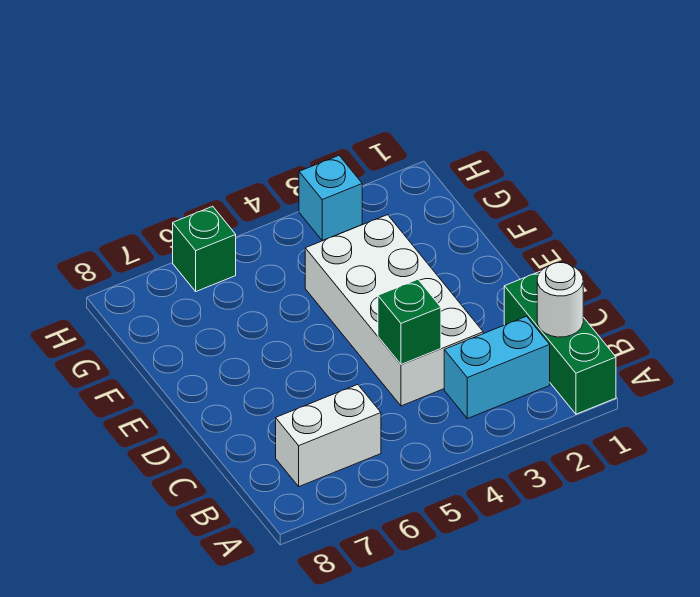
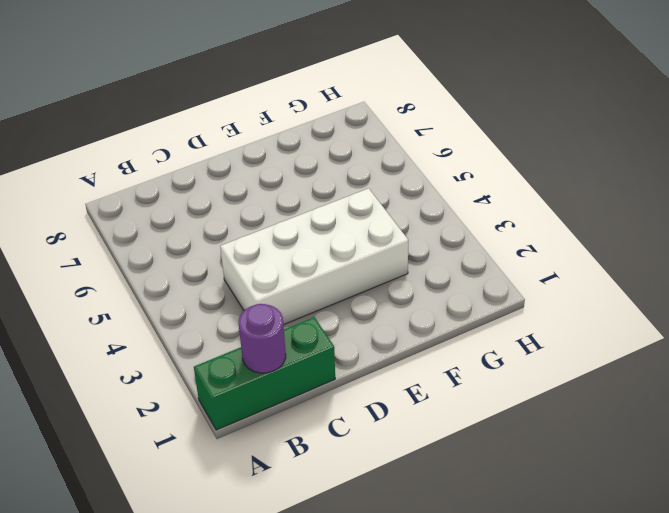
purple 1x1 round brick [239,304,286,373] -> white 1x1 round brick [537,263,583,337]
none -> cyan 1x2 brick [444,316,550,419]
none -> white 1x2 brick [276,384,381,486]

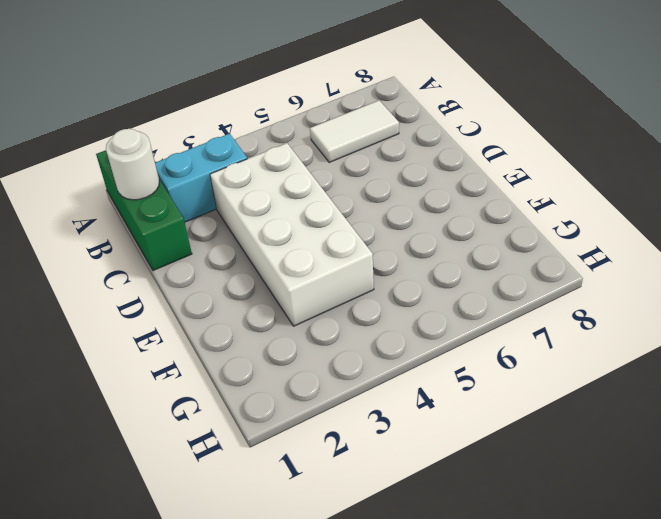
white 1x2 tile [310,100,399,162] -> white 1x2 brick [276,384,381,486]
none -> cyan 1x1 brick [299,156,362,241]
none -> green 1x1 brick [173,206,236,291]

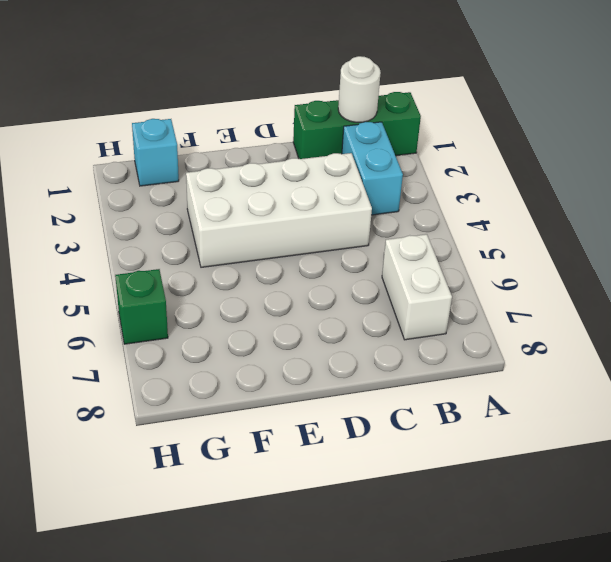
cyan 1x1 brick [132,119,179,186] -> cyan 1x1 brick moved to [299,156,362,241]
none -> green 1x1 brick [378,279,441,364]

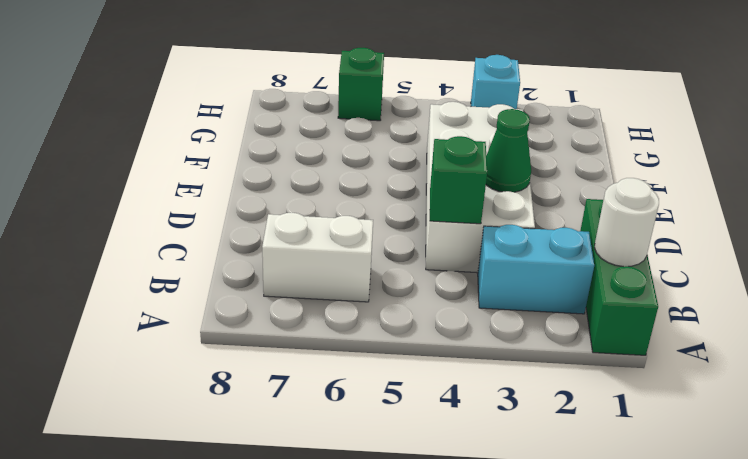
green 1x1 cone [486,109,531,192] -> none

